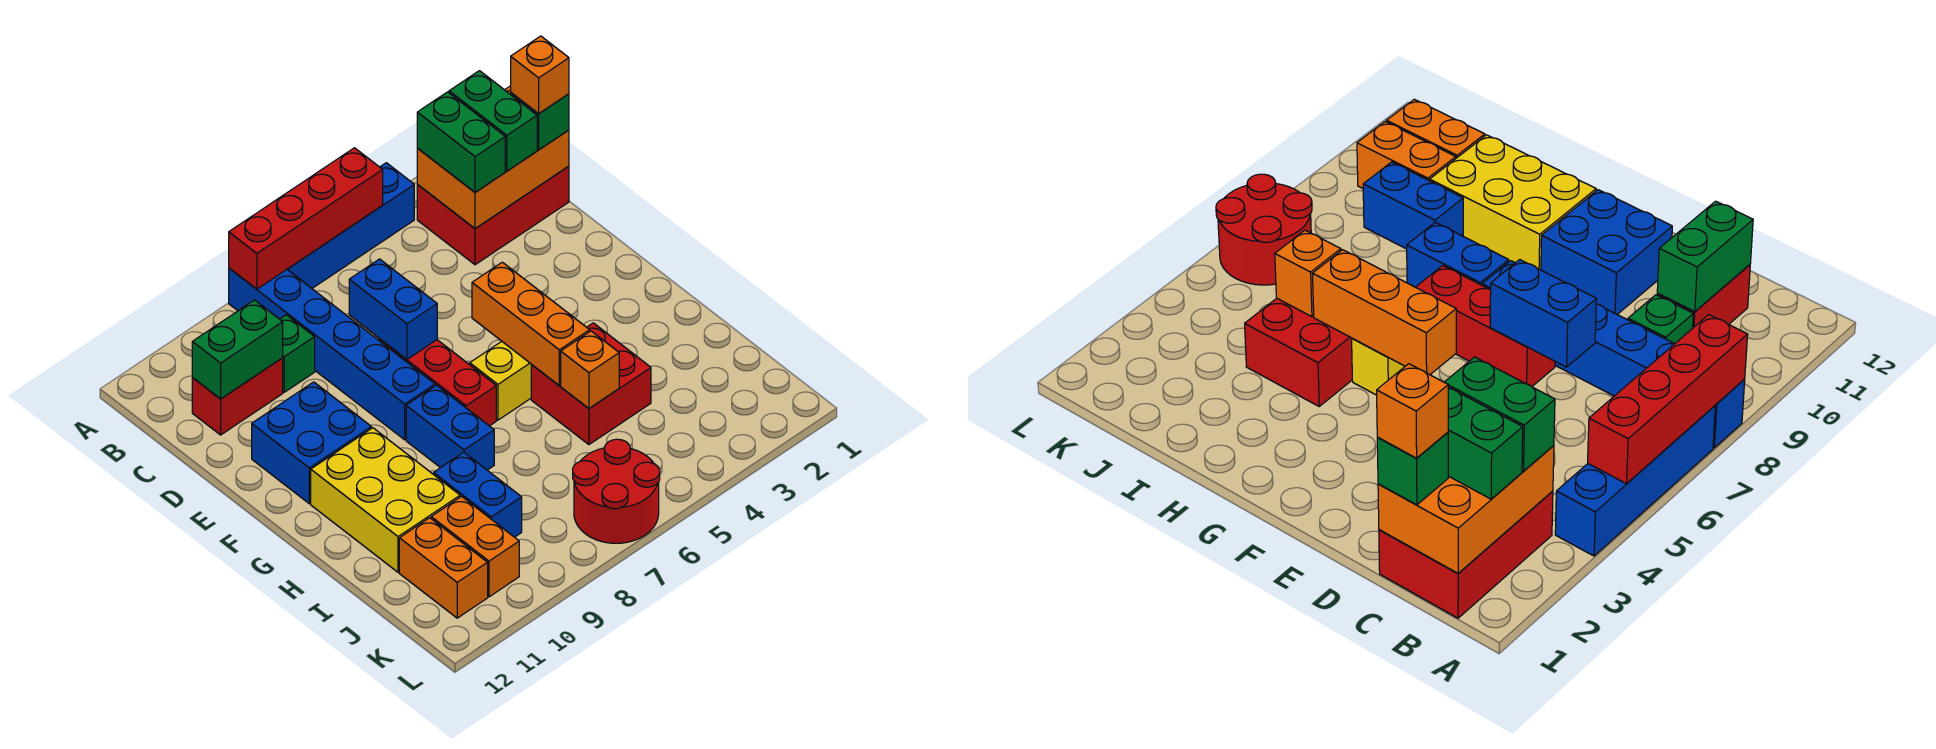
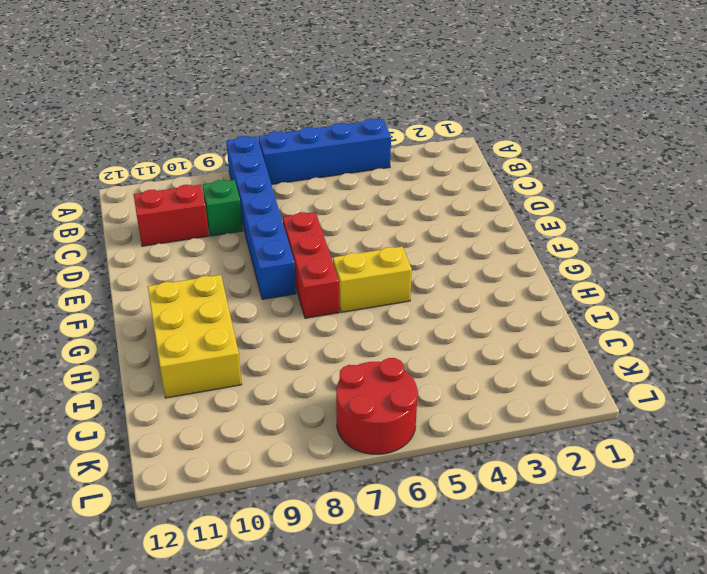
none -> red 2x3 brick [417,166,569,265]
none -> blue 2x2 brick [252,382,371,504]
none -> blue 1x2 brick [406,385,494,470]

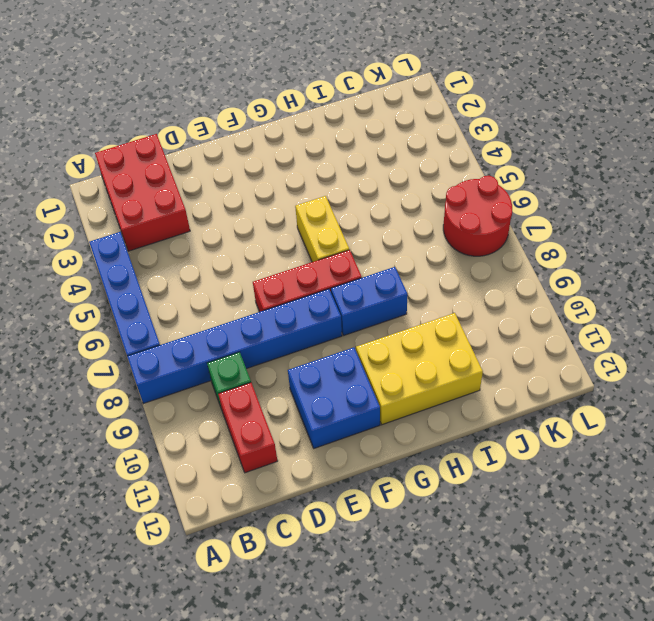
none -> red 2x2 brick [531,323,651,445]
none -> blue 1x2 brick [434,452,522,537]
none -> orange 1x2 brick [431,496,519,597]

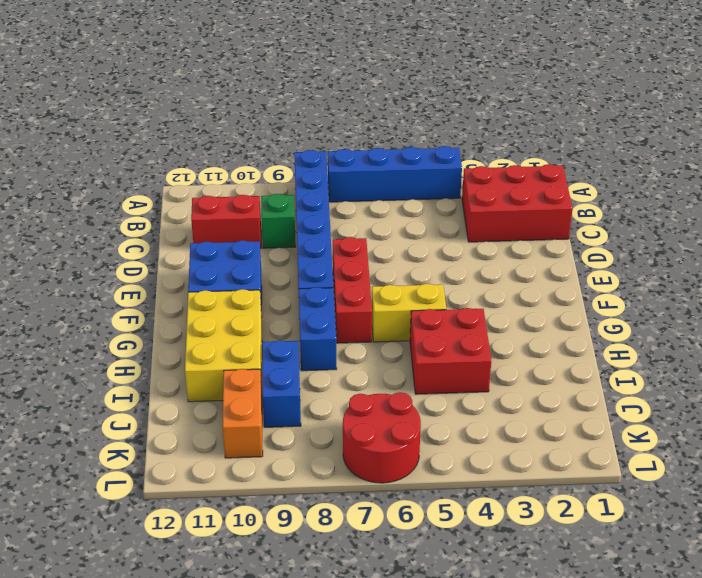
none -> orange 1x2 brick [399,518,488,618]
none -> red 1x4 brick [229,148,383,289]
none -> orange 2x3 brick [417,86,569,229]

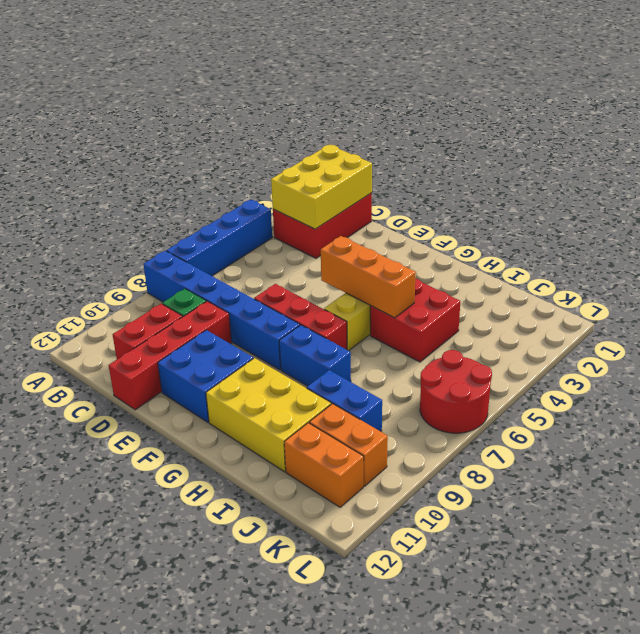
yellow 2x3 brick [271,145,372,229] -> orange 2x3 brick [417,86,569,229]
red 1x4 brick [109,301,232,410] -> red 1x4 brick moved to [229,148,383,289]
none -> green 1x2 brick [192,300,283,399]
none -> blue 1x2 brick [349,259,437,359]
none -> orange 1x1 brick [561,331,619,408]

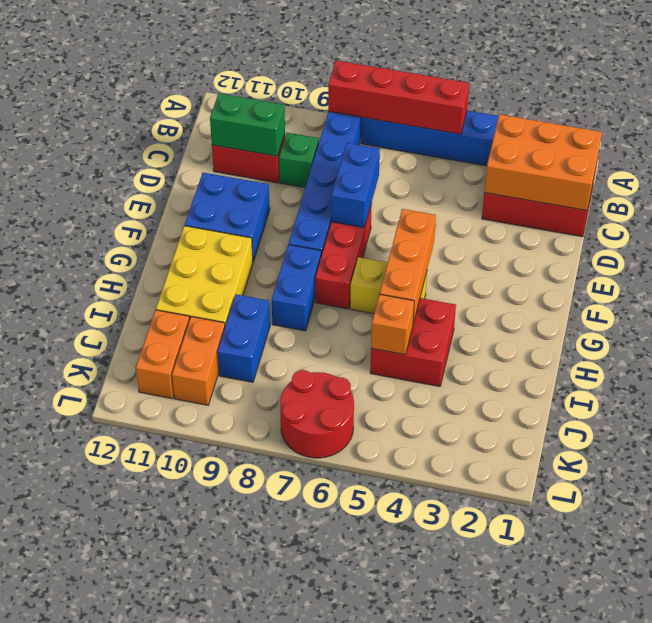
none -> green 1x2 brick [449,71,537,171]
none -> green 1x2 brick [417,92,505,192]
none -> green 1x1 brick [511,93,569,150]

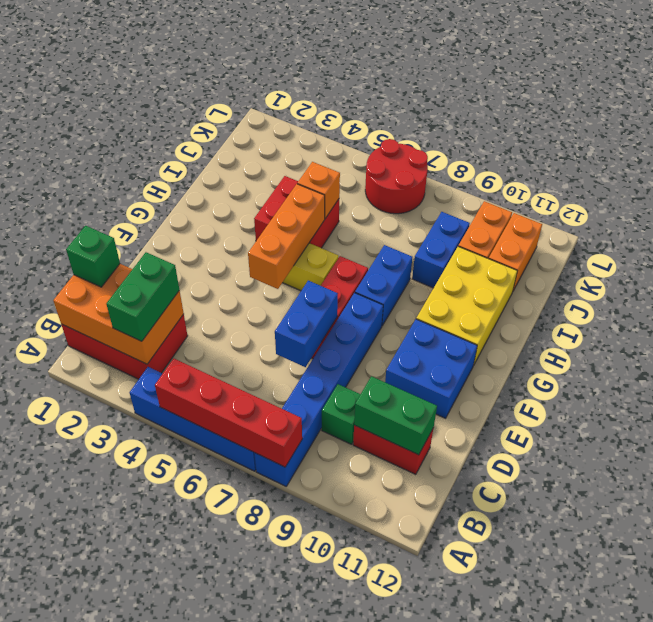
none -> green 1x2 brick [449,71,537,171]
none -> orange 1x1 brick [511,36,569,114]

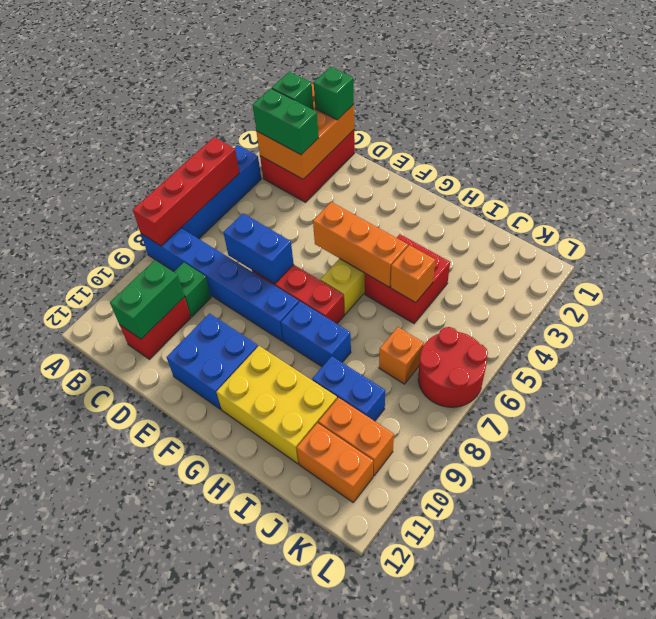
green 1x1 brick [272,72,313,109] -> green 1x2 brick [449,71,537,171]
orange 1x1 brick [379,327,424,384] -> orange 1x1 brick moved to [511,36,569,114]

